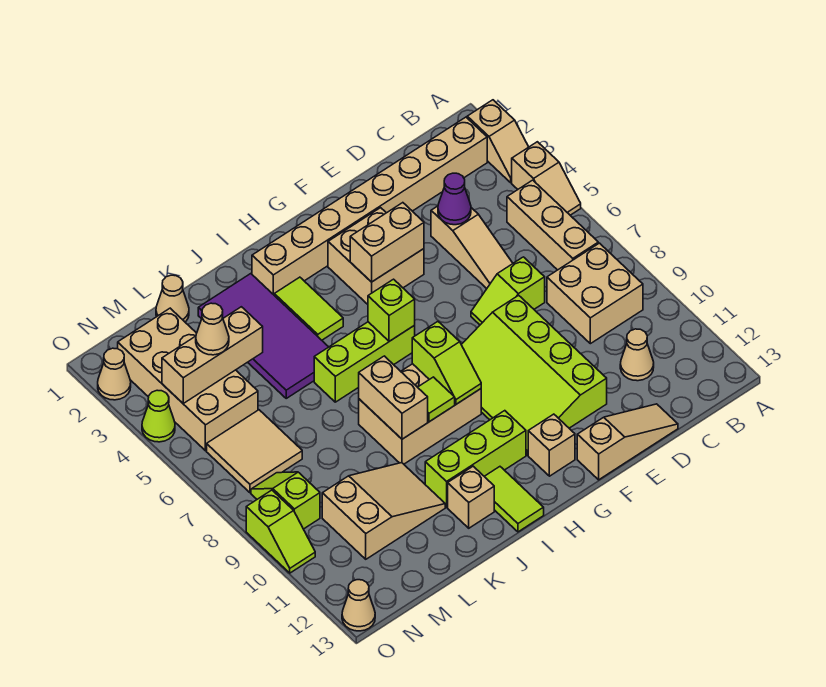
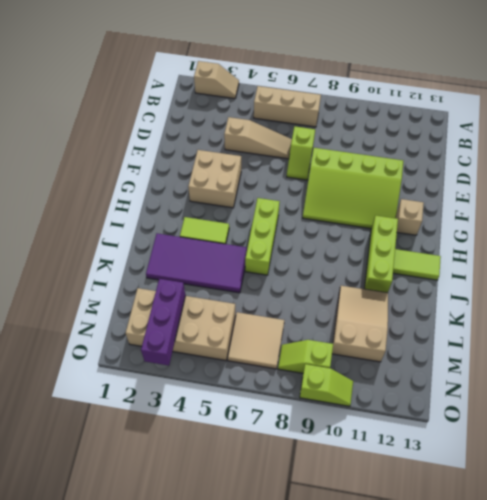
purple 1x3 brick [141,279,185,366] -> none
none -> tan 1x2 slope [512,142,581,215]
none -> tan 1x8 brick [252,117,487,295]
none -> tan 2x2 brick [547,243,643,344]
none -> tan 1x1 cone [620,329,654,381]

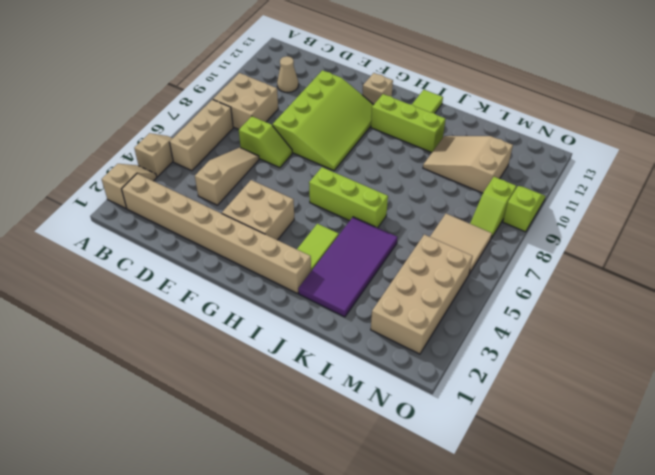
none -> tan 1x3 slope [577,404,678,480]
none -> tan 2x3 brick [359,364,481,464]
none -> tan 1x1 brick [448,466,494,528]
none -> tan 1x1 cone [156,275,189,322]

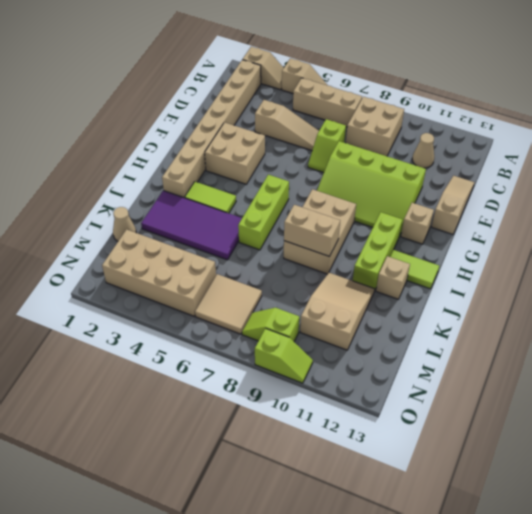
none -> tan 1x1 cone [98,348,131,400]
none -> lime 1x1 cone [142,390,175,442]
none -> tan 1x1 cone [342,580,375,631]
none -> purple 1x1 cone [438,173,471,225]

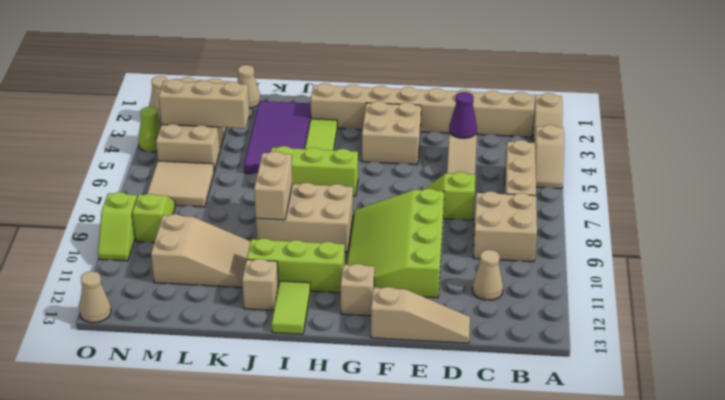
none -> tan 1x2 brick [350,203,424,282]
none -> lime 1x1 brick [368,279,415,341]
none -> lime 1x2 slope [412,322,481,404]
none -> lime 1x1 tile [418,377,455,422]

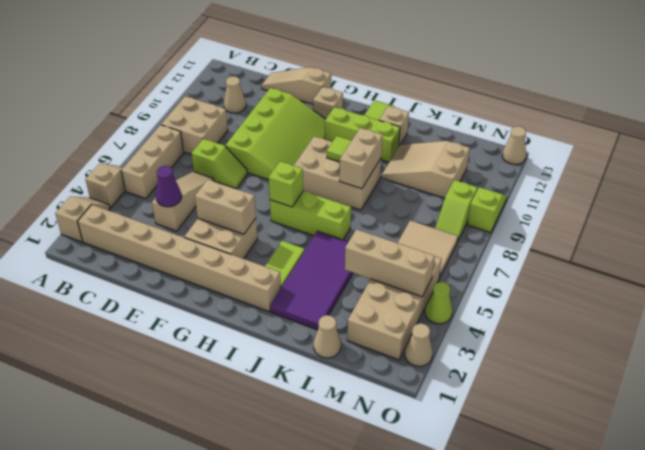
none -> lime 1x2 slope [412,322,481,404]
none -> tan 1x1 cone [196,303,229,355]

